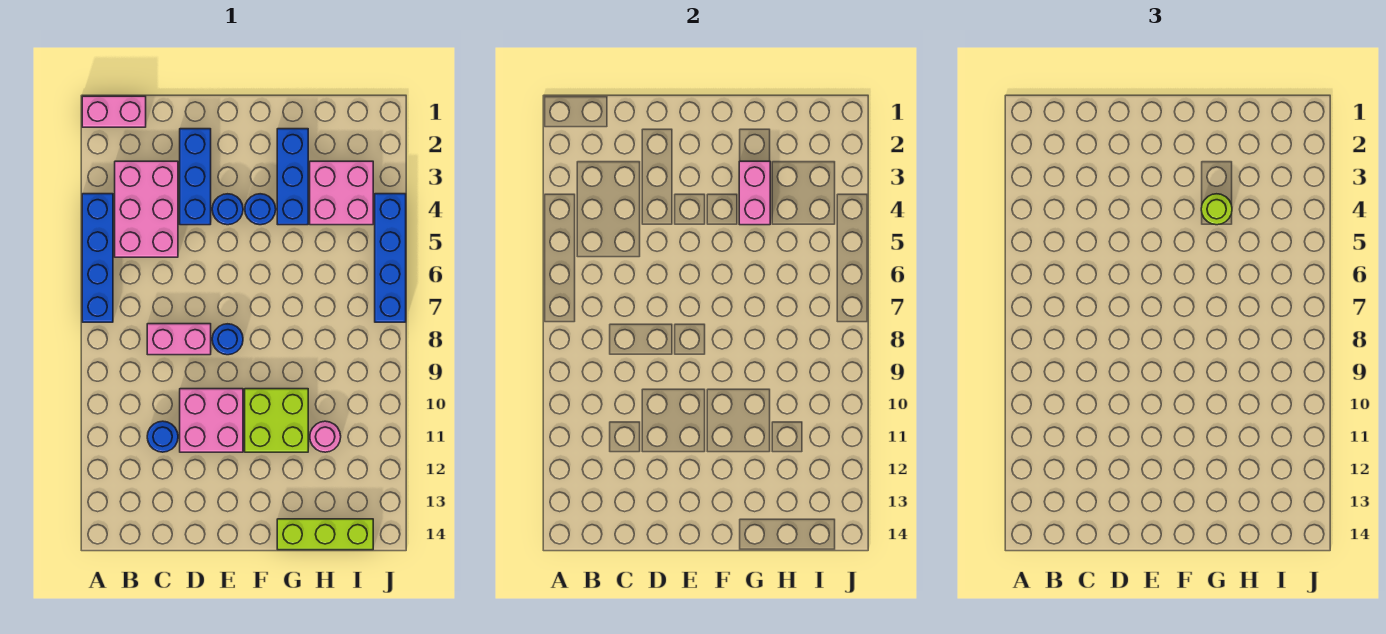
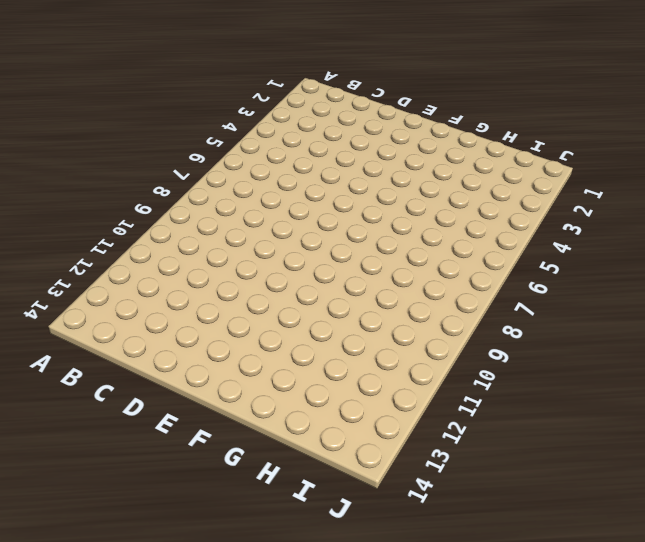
none -> pink 1x2 brick [82,96,146,127]
none -> blue 1x4 brick [82,194,113,322]
none -> pink 2x3 brick [115,161,178,257]

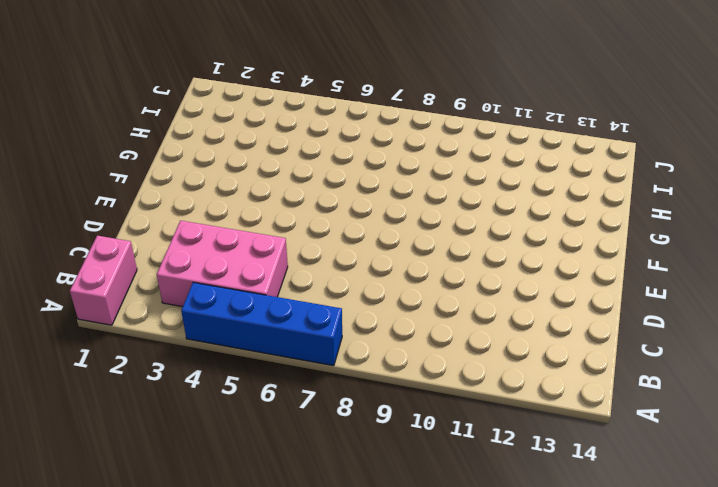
none -> pink 1x2 brick [147,324,211,355]
none -> blue 1x1 round brick [147,421,178,452]
none -> blue 1x3 brick [180,129,211,225]

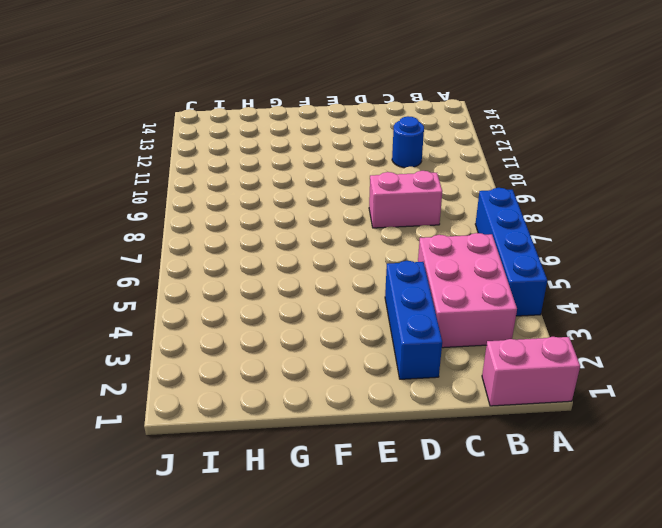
none -> pink 2x2 brick [180,389,243,452]
none -> blue 1x1 round brick [212,194,243,225]
none -> blue 1x1 round brick [212,324,243,355]

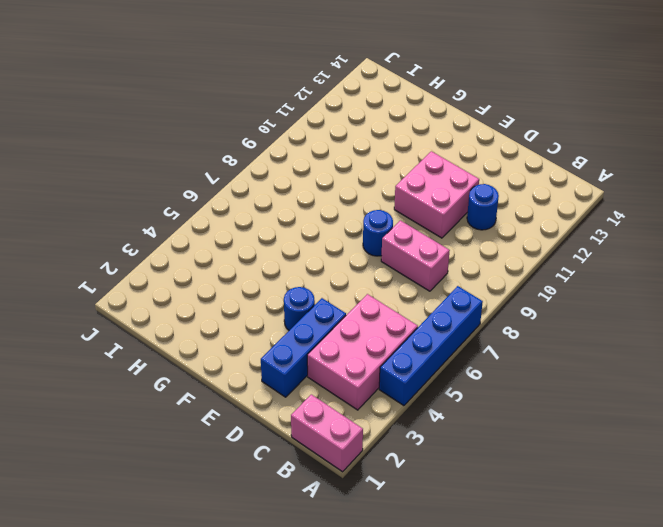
none -> blue 1x1 round brick [245,194,276,225]
none -> lime 2x2 brick [245,389,308,452]
none -> blue 1x3 brick [277,129,308,225]

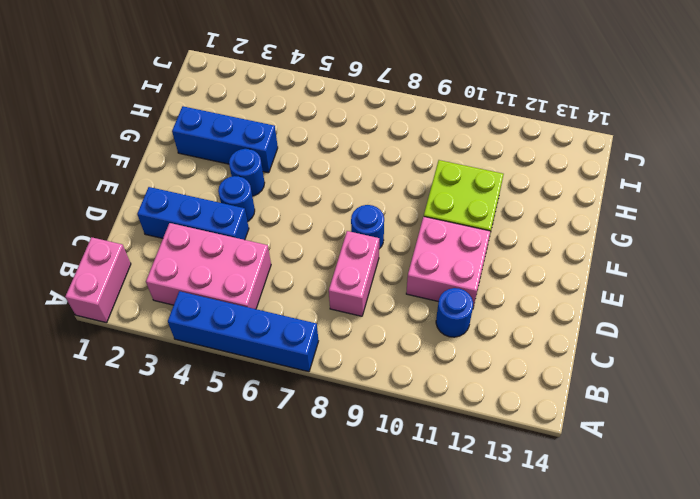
none -> lime 1x3 brick [277,519,373,550]
none -> pink 2x2 brick [310,161,373,225]
none -> pink 1x1 round brick [310,421,341,452]

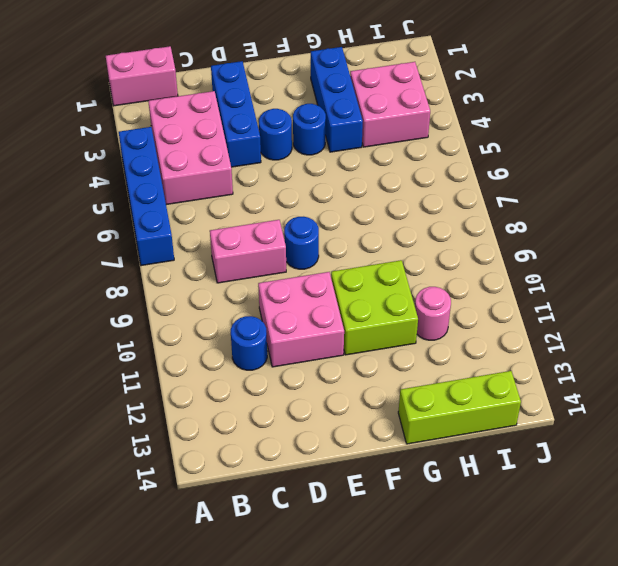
none -> blue 1x4 brick [375,194,406,322]
none -> pink 1x2 brick [739,161,770,225]
none -> lime 1x1 round brick [1201,194,1232,225]

